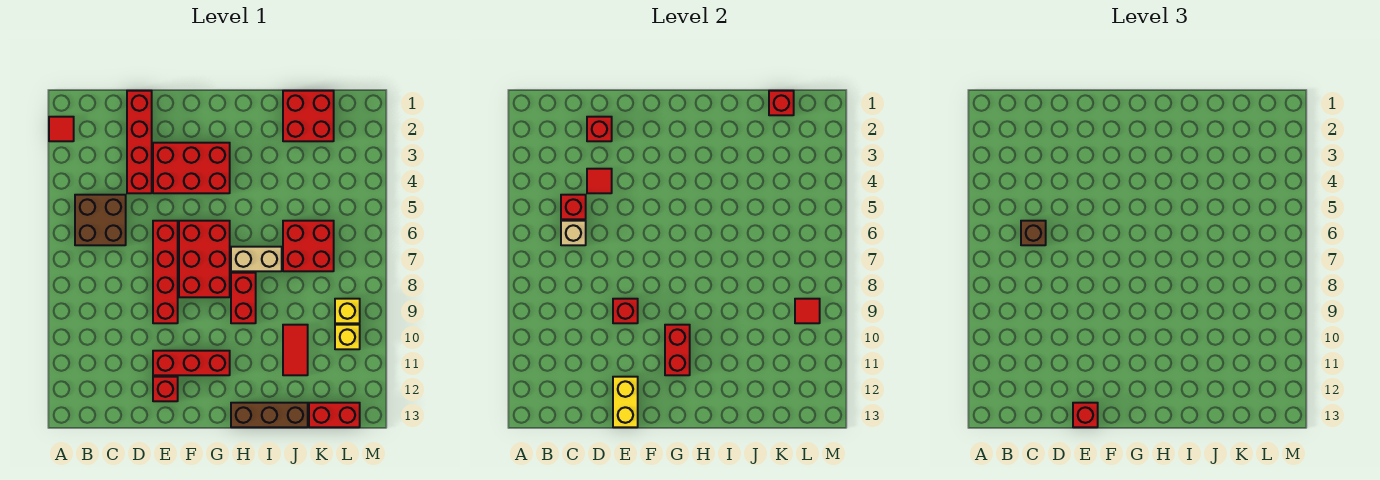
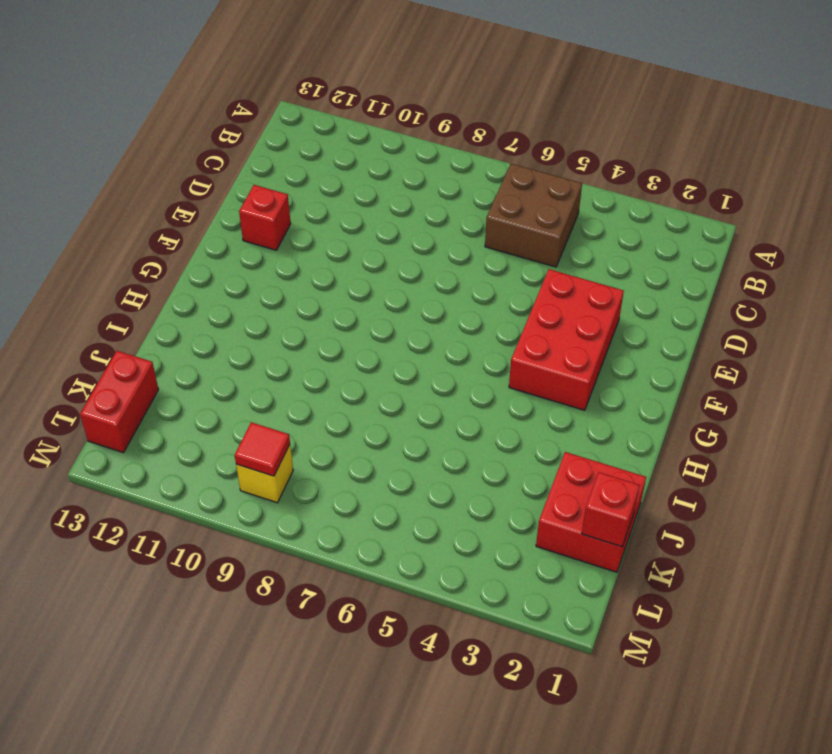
none -> red 1x1 tile [49,117,74,141]
none -> red 1x4 brick [127,91,152,193]
none -> red 1x4 brick [153,221,178,323]

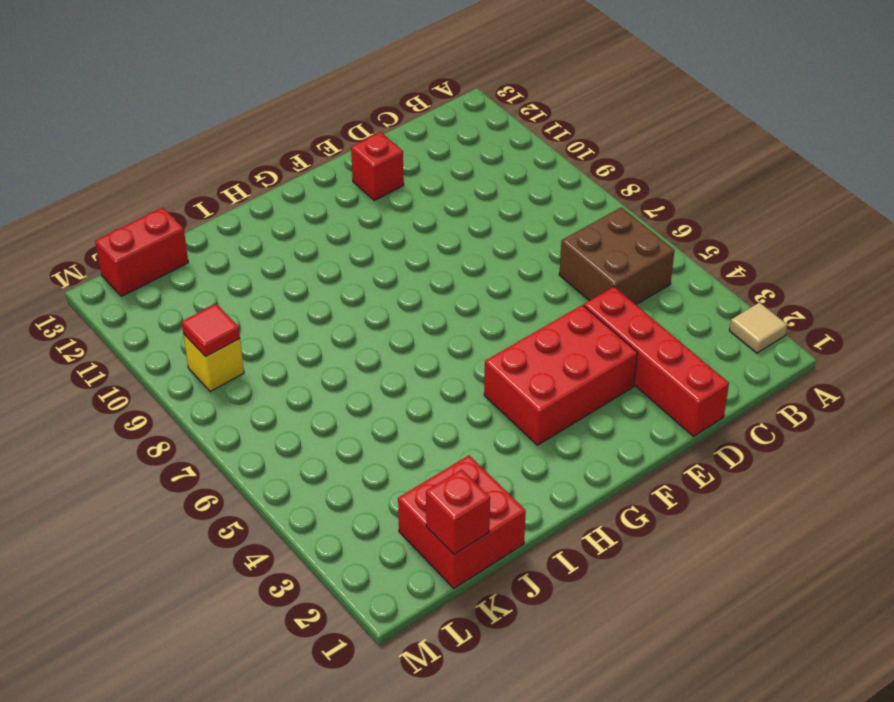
tan 1x1 tile [729,303,787,353] -> red 1x1 tile [49,117,74,141]
none -> red 1x4 brick [153,221,178,323]
none -> red 1x3 brick [153,351,230,375]
none -> red 2x3 brick [179,221,230,297]

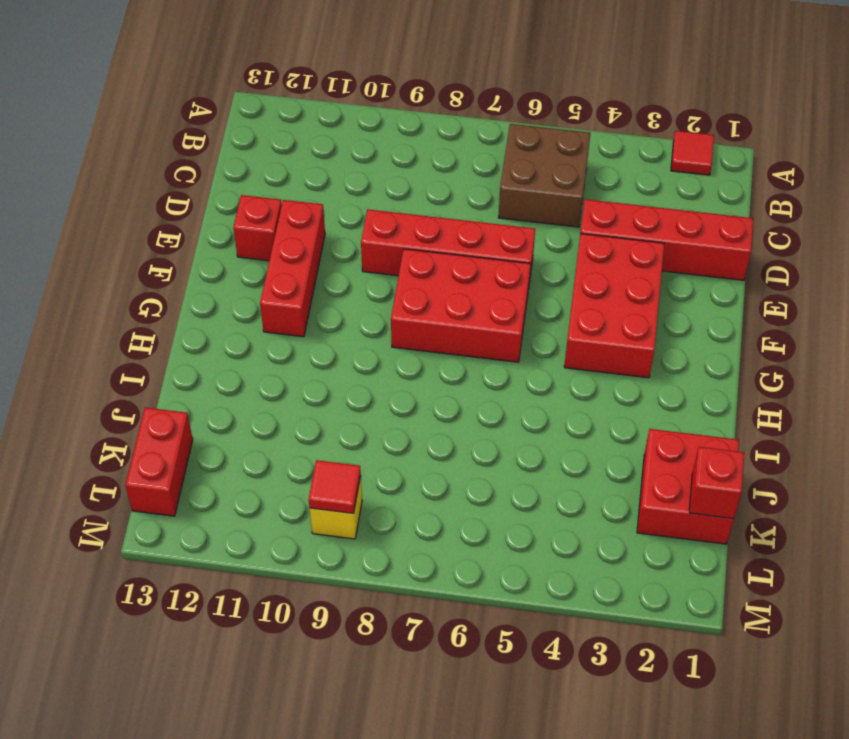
none -> tan 1x2 brick [231,247,282,271]
none -> red 1x2 brick [231,273,256,323]
none -> brown 1x3 brick [231,403,308,427]

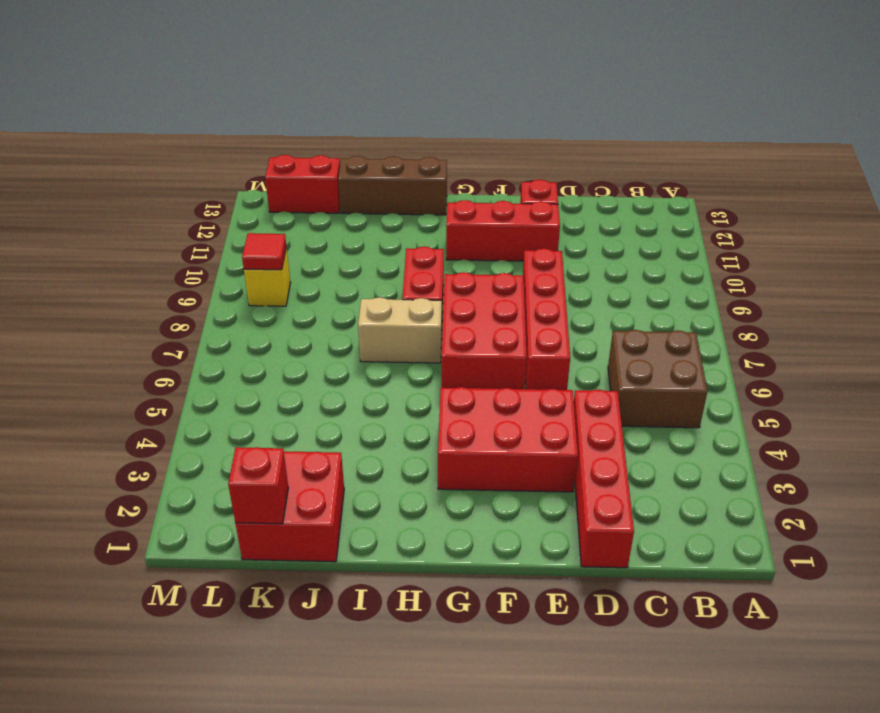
none -> red 1x1 tile [49,117,74,141]
none -> red 2x2 brick [283,221,334,271]
none -> red 1x2 tile [283,325,308,375]

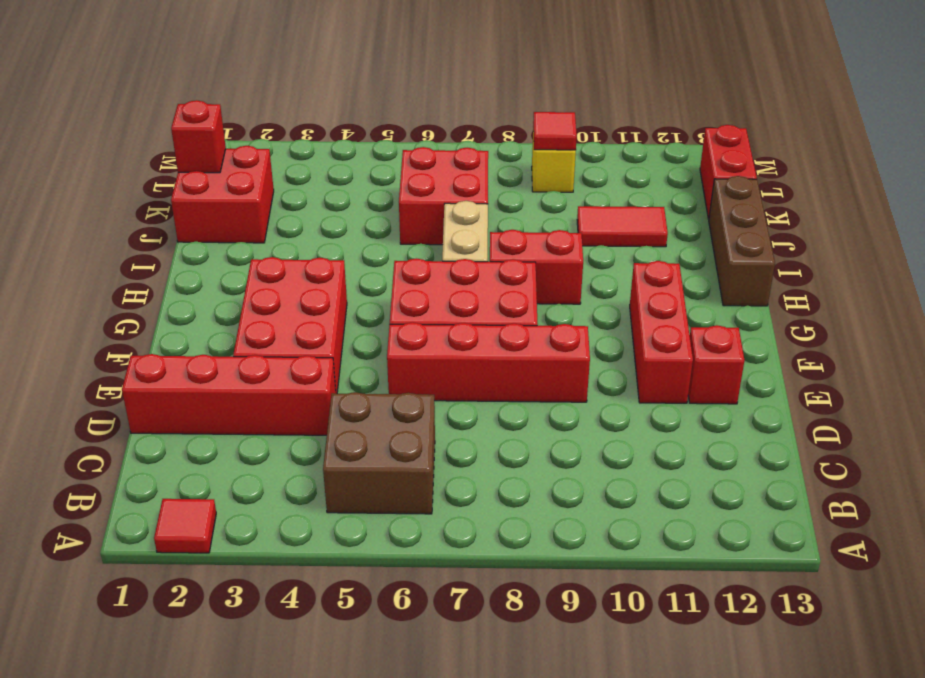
none -> yellow 1x1 brick [335,325,360,349]
none -> red 1x1 brick [561,195,586,219]
none -> tan 1x1 brick [561,221,586,245]

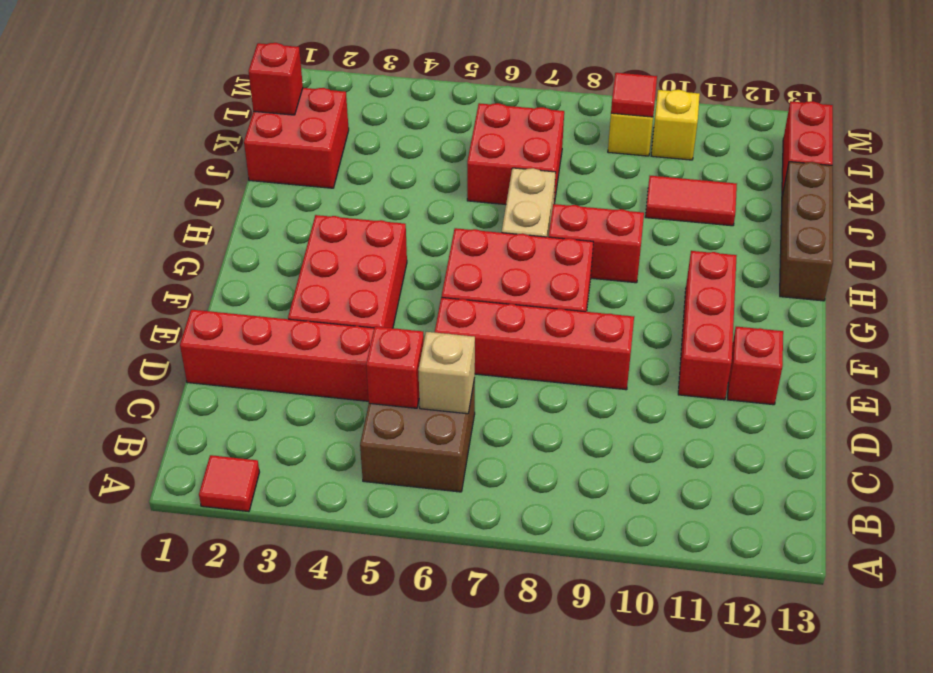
none -> red 1x1 brick [587,117,612,141]
none -> red 1x1 tile [587,169,612,193]
none -> red 1x1 brick [613,299,638,323]

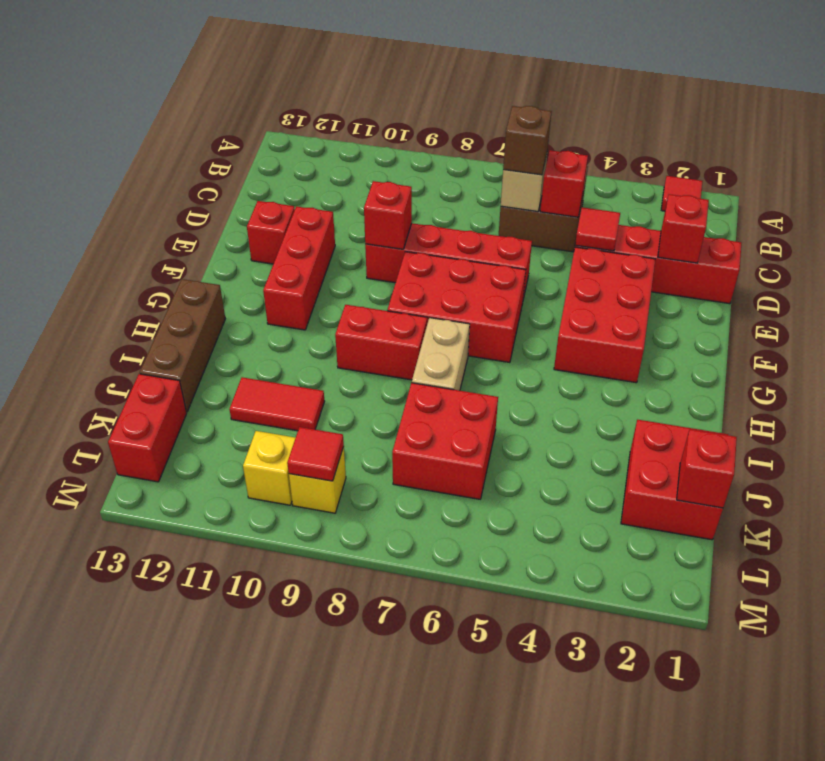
none -> yellow 1x2 brick [613,377,638,427]
none -> red 1x2 brick [665,325,690,375]
none -> red 1x1 brick [1073,403,1098,427]

